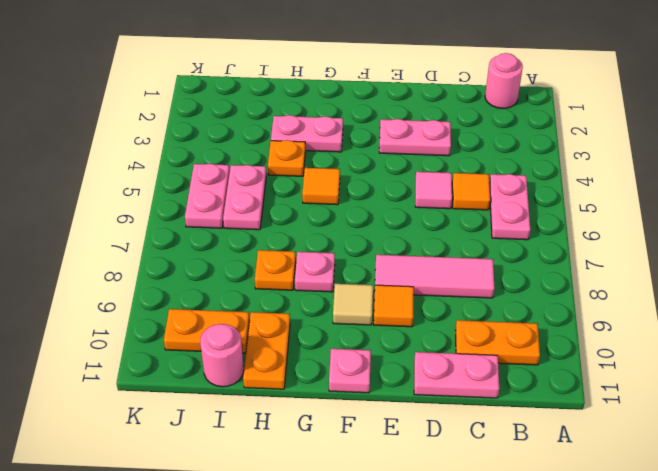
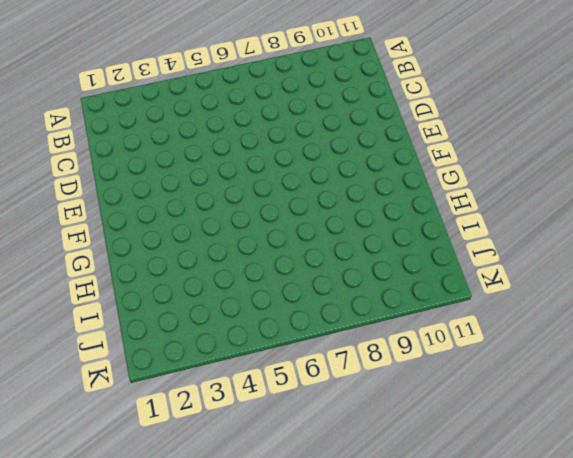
none -> pink 1x1 round brick [485,53,523,108]
none -> pink 1x2 plate [489,174,530,240]
none -> orange 1x2 plate [455,320,540,365]

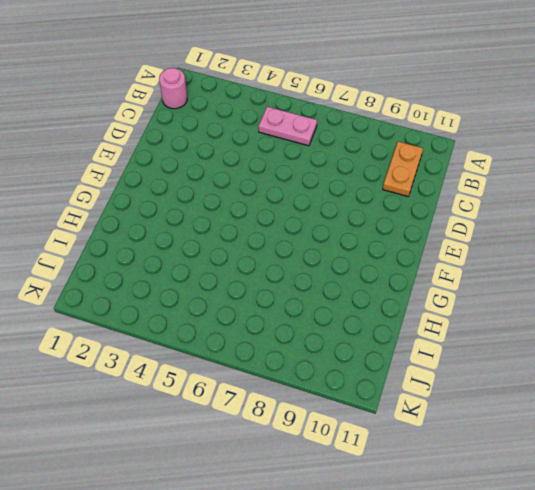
none -> orange 1x1 tile [452,173,490,210]
none -> pink 1x3 tile [375,255,494,298]
none -> pink 1x2 plate [414,352,499,398]

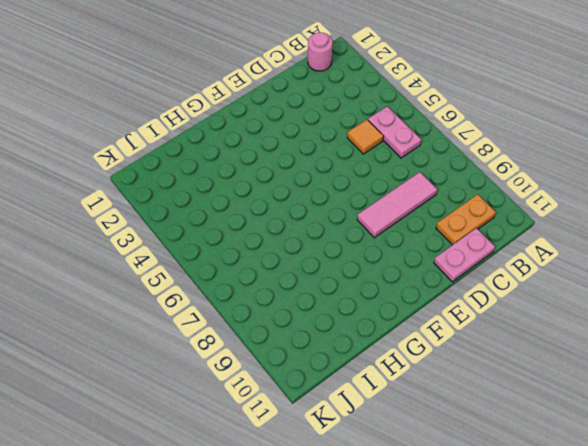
none -> pink 1x2 plate [379,119,451,156]
none -> pink 1x1 tile [415,172,452,209]
none -> orange 1x1 tile [374,285,414,327]

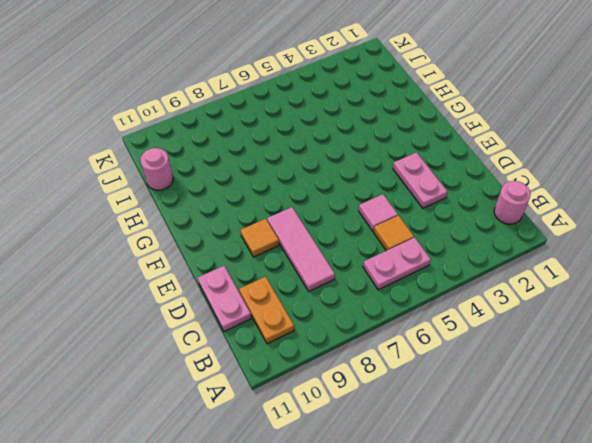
none -> tan 1x1 tile [333,284,373,325]
none -> pink 1x1 plate [329,349,371,393]
none -> pink 1x2 plate [271,115,343,152]

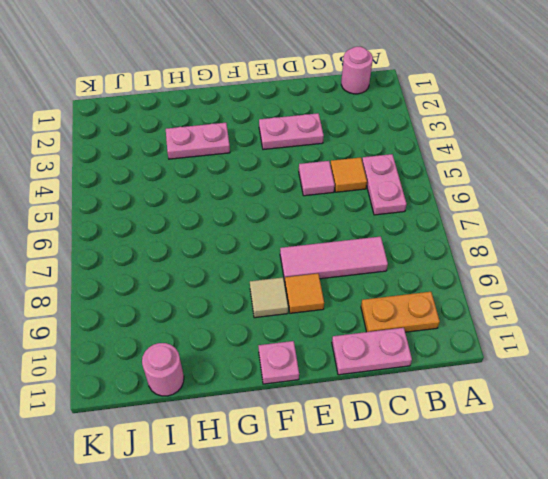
none -> orange 1x1 tile [302,168,340,205]
none -> pink 1x1 plate [295,252,335,292]
none -> orange 1x1 plate [268,140,305,176]

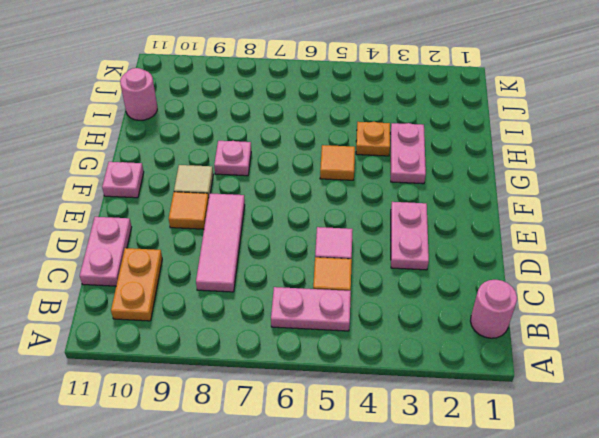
none -> orange 1x1 plate [255,250,296,290]
none -> orange 1x2 plate [243,312,290,389]
none -> pink 1x2 plate [223,165,266,230]

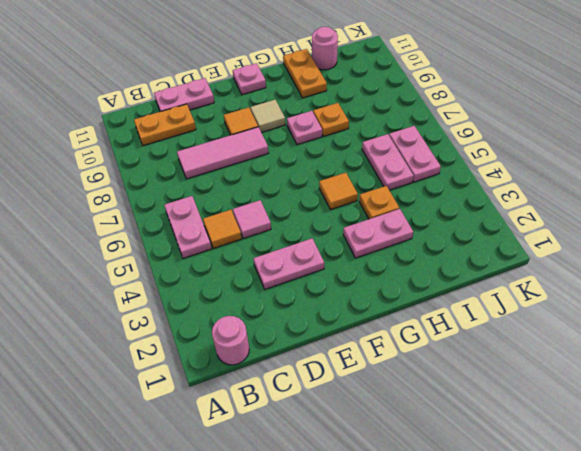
none -> orange 1x2 plate [164,309,250,353]

